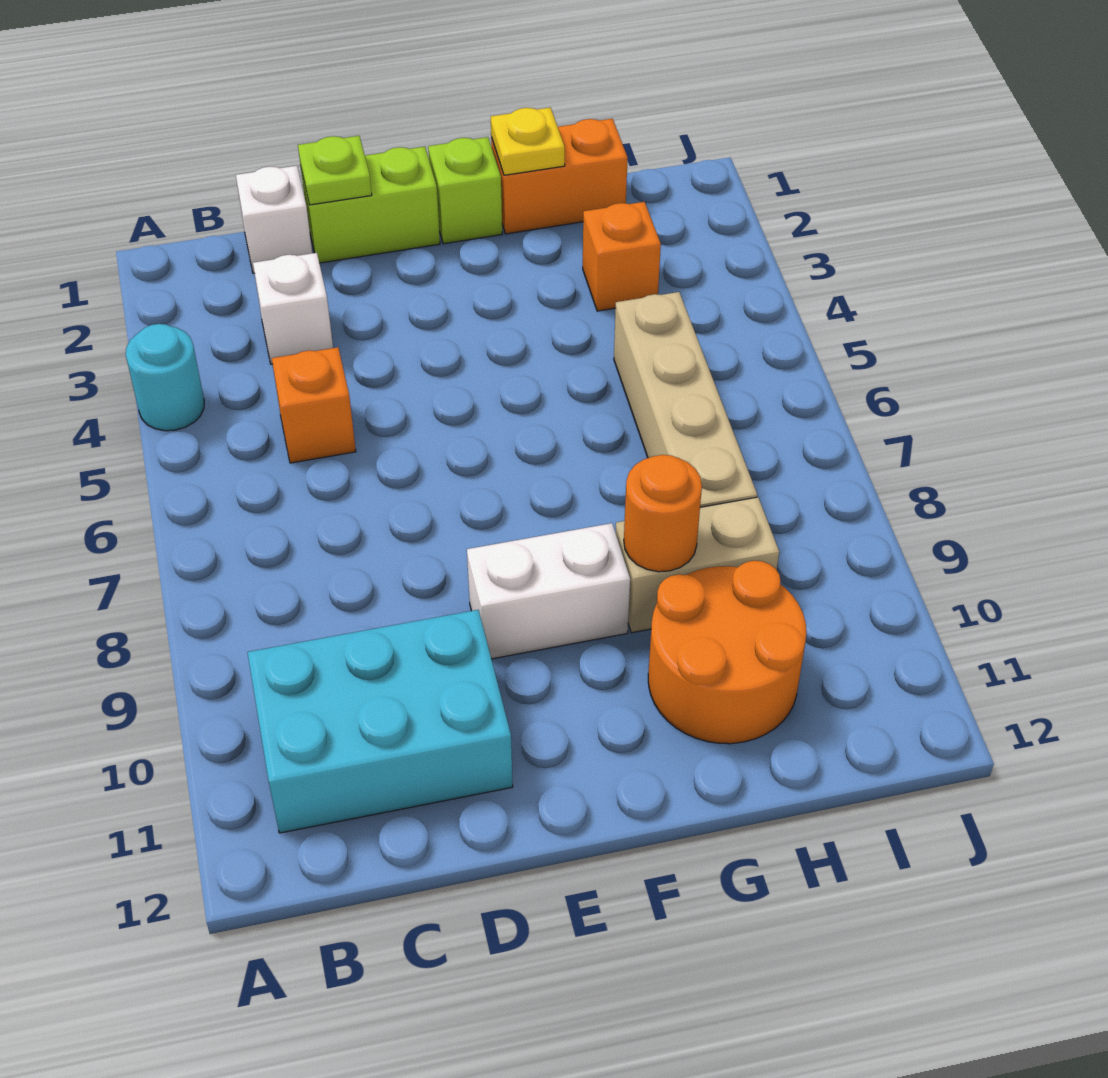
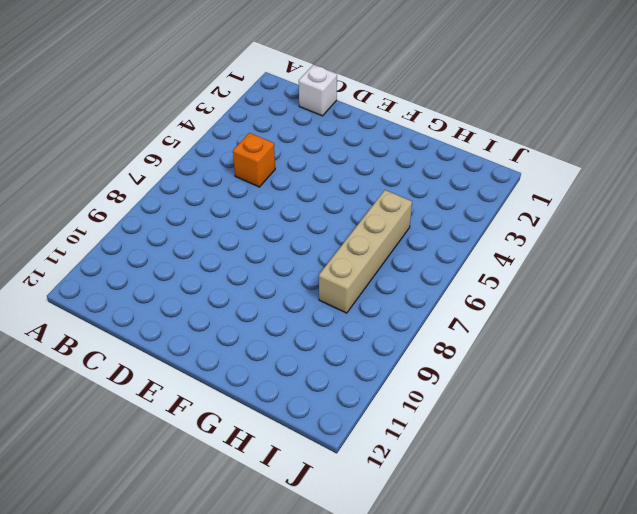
none -> cyan 1x1 round brick [126,324,204,431]
none -> cyan 2x3 brick [247,610,513,833]
none -> white 1x1 brick [253,253,333,364]

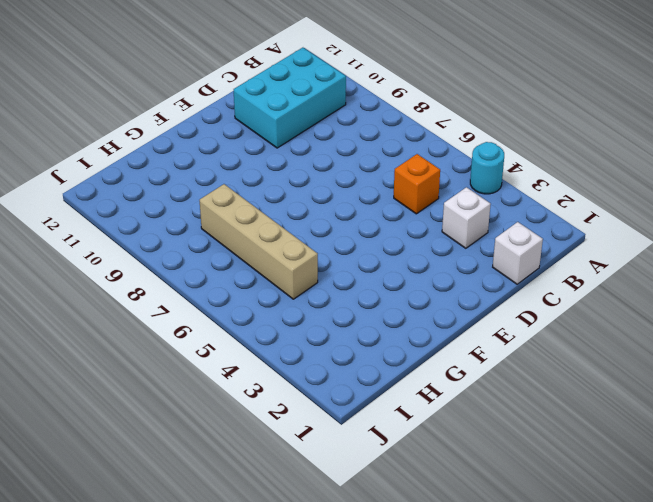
none -> lime 1x2 brick [301,147,440,263]
none -> white 1x2 brick [467,523,630,659]
none -> lime 1x1 brick [428,137,502,244]

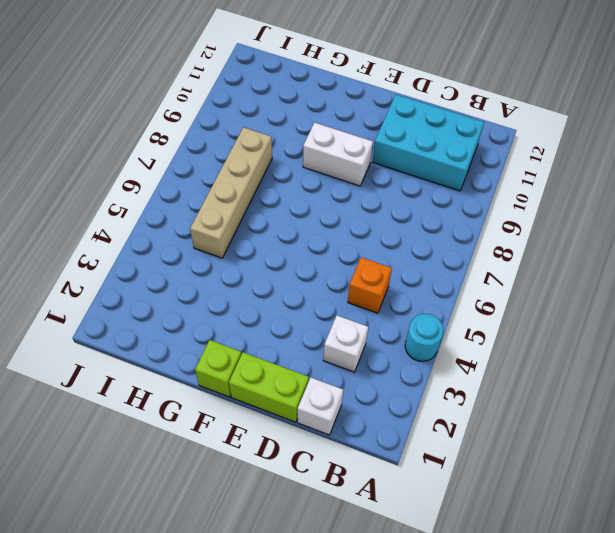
none -> orange 1x2 brick [491,119,628,234]
none -> tan 1x2 brick [616,497,779,633]
none -> orange 2x2 round brick [648,561,807,744]

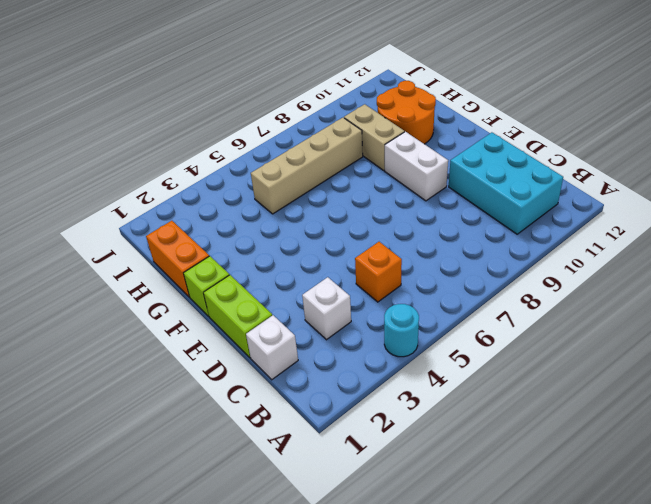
none -> orange 1x1 brick [583,202,661,311]
none -> lime 1x1 plate [298,136,372,205]
none -> yellow 1x1 plate [491,108,565,175]

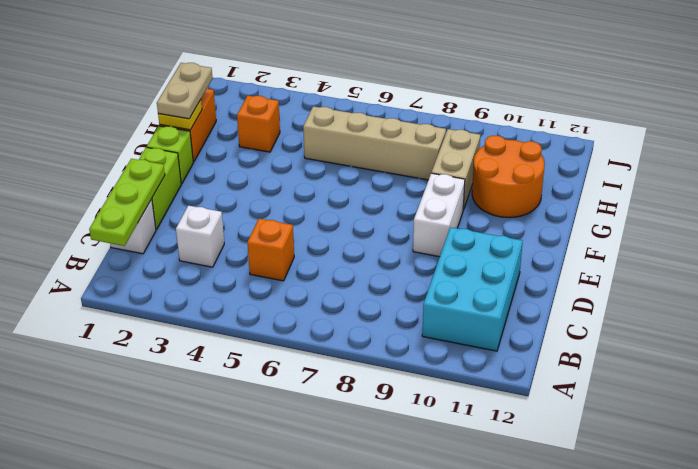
lime 1x3 plate [89,159,165,246] -> lime 1x1 plate [298,136,372,205]
tan 1x2 plate [157,63,213,119] -> none
none -> cyan 1x1 round brick [126,324,204,431]
none -> orange 1x1 round brick [624,455,702,572]

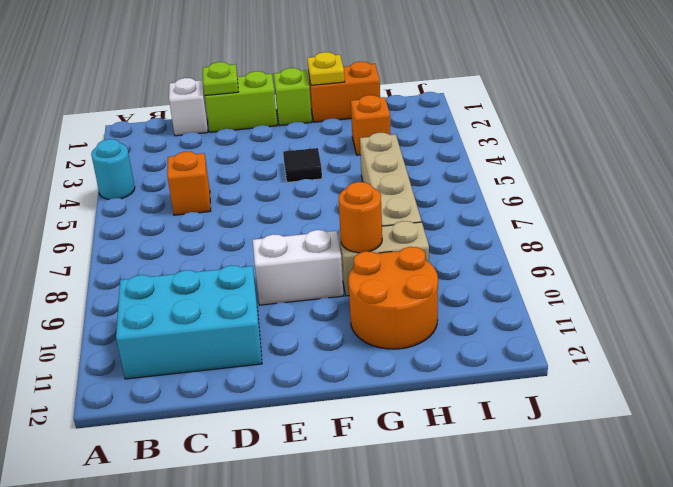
black 1x1 tile [283,148,322,182] -> none
none -> white 1x1 brick [253,253,333,364]

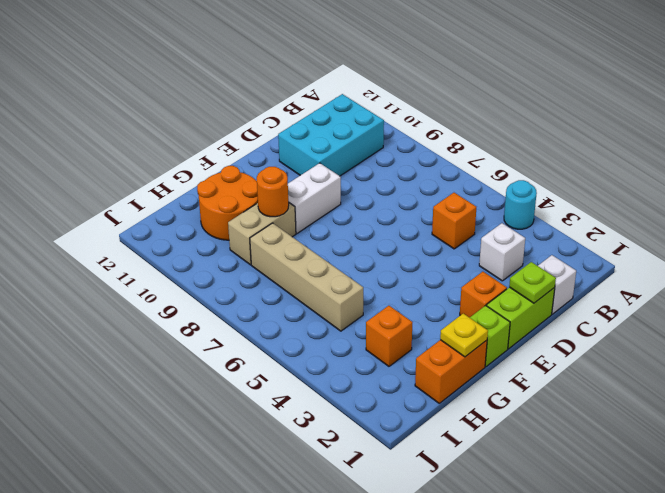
orange 1x1 brick [460,272,507,318] -> none

